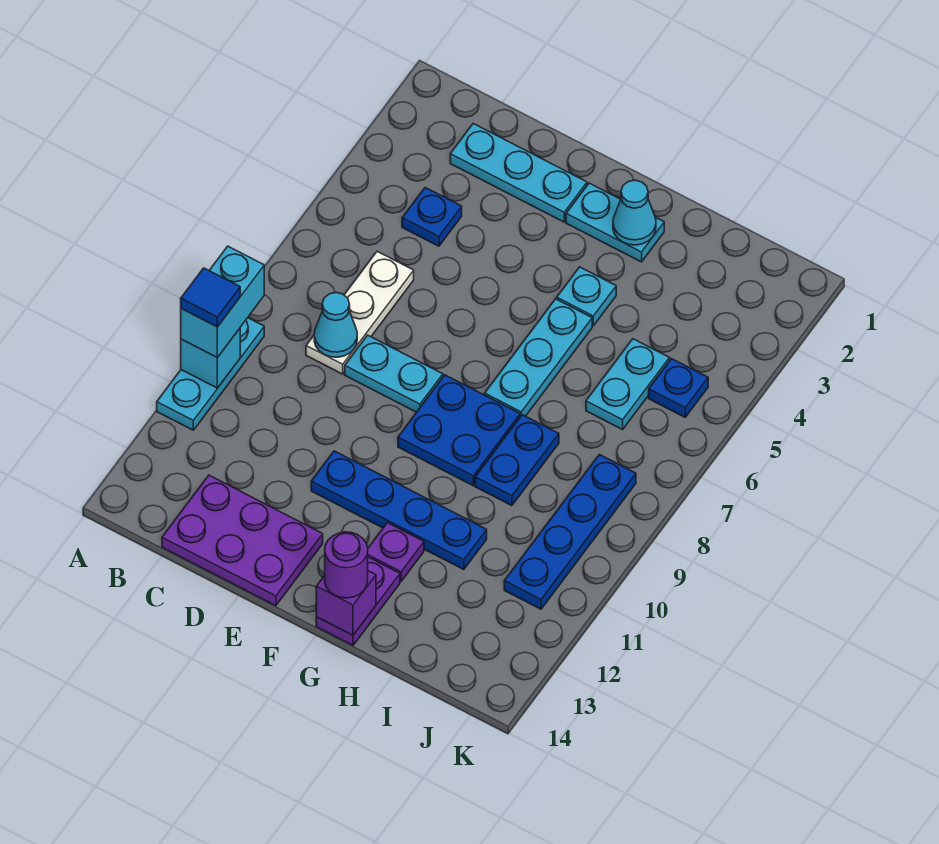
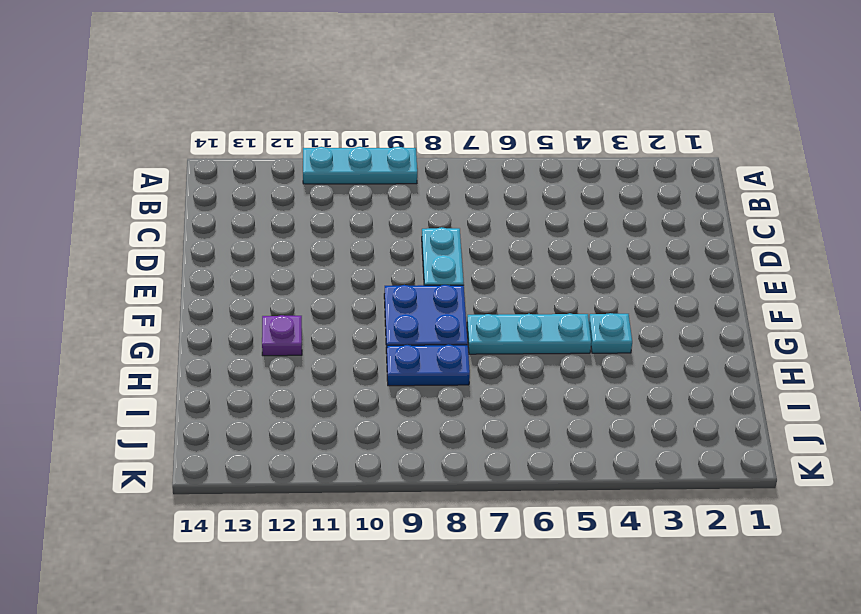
none -> cyan 1x3 plate [450,124,587,222]
none -> blue 1x1 plate [402,188,462,246]
none -> white 1x3 plate [306,251,414,374]

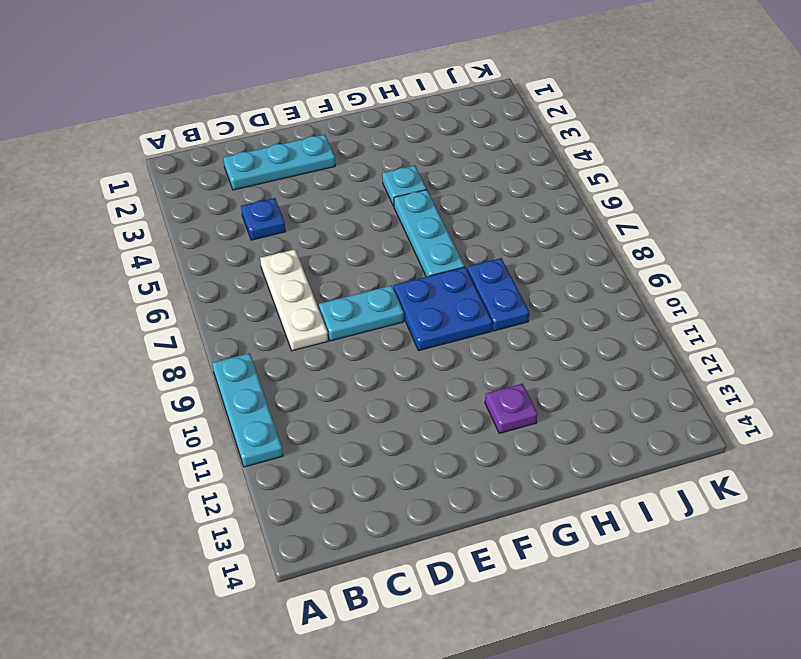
none -> purple 2x3 plate [162,475,323,606]
none -> blue 1x4 plate [311,451,487,570]
none -> cyan 1x2 plate [566,183,664,262]

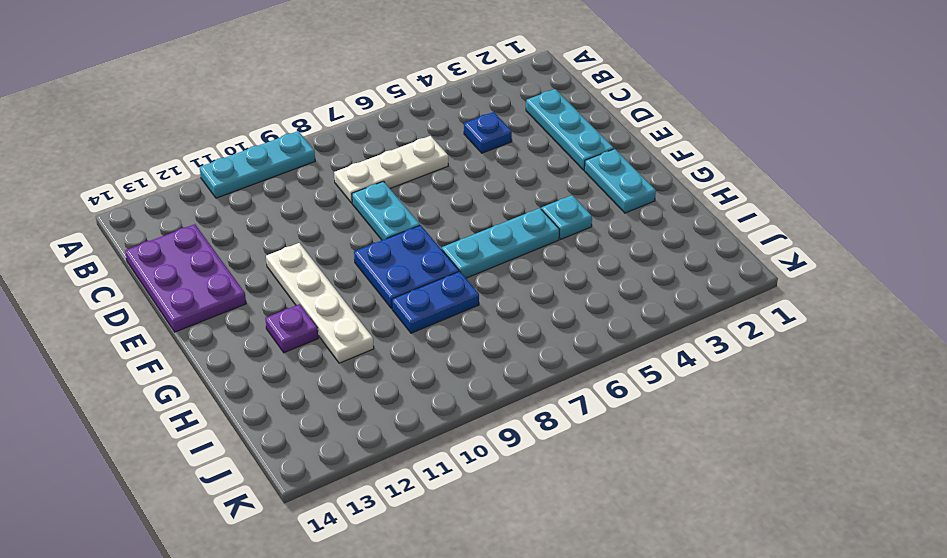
white 1x4 plate [266,243,374,363] -> blue 1x4 plate [311,451,487,570]
none -> purple 1x2 plate [316,557,400,645]
none -> cyan 1x2 plate [586,339,670,430]
none -> blue 1x1 plate [649,359,708,417]

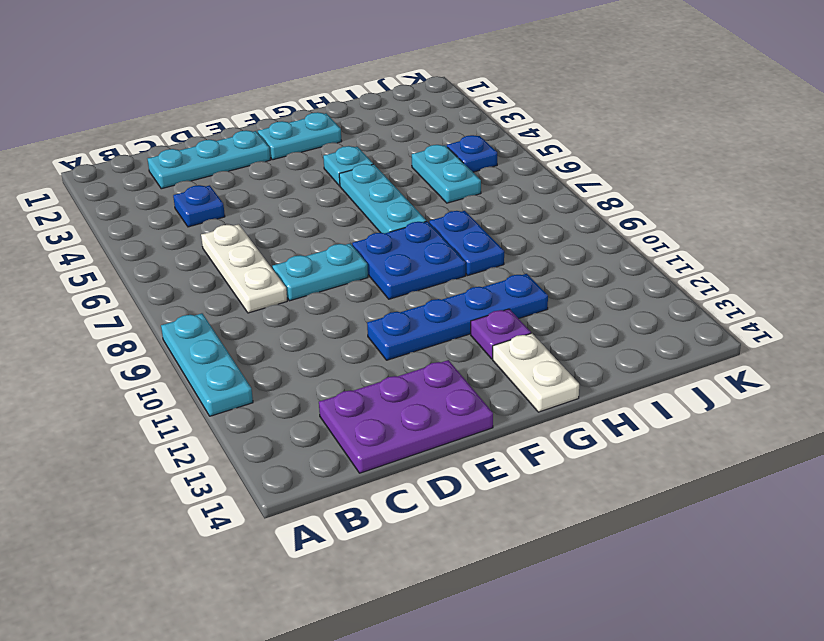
white 1x2 plate [493,333,579,412] -> purple 1x2 plate [316,557,400,645]
none -> blue 1x4 plate [504,455,636,609]
none -> cyan 1x1 brick [181,329,240,388]
none -> cyan 1x1 cone [314,293,357,357]

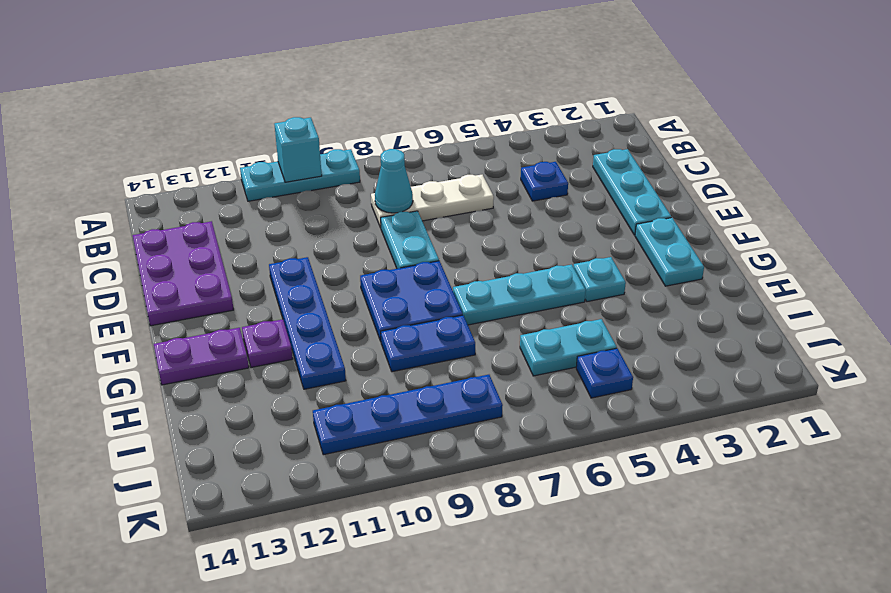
none -> cyan 1x1 cone [613,180,656,245]
none -> purple 1x1 brick [316,571,376,635]
none -> cyan 1x2 brick [181,246,264,358]

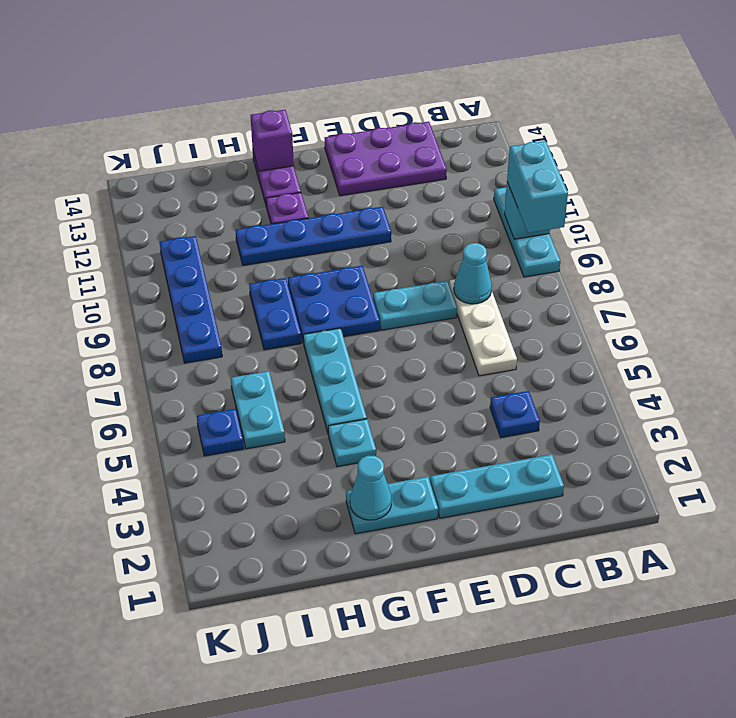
none -> purple 1x1 round brick [325,532,368,598]
none -> blue 1x1 tile [181,268,240,327]

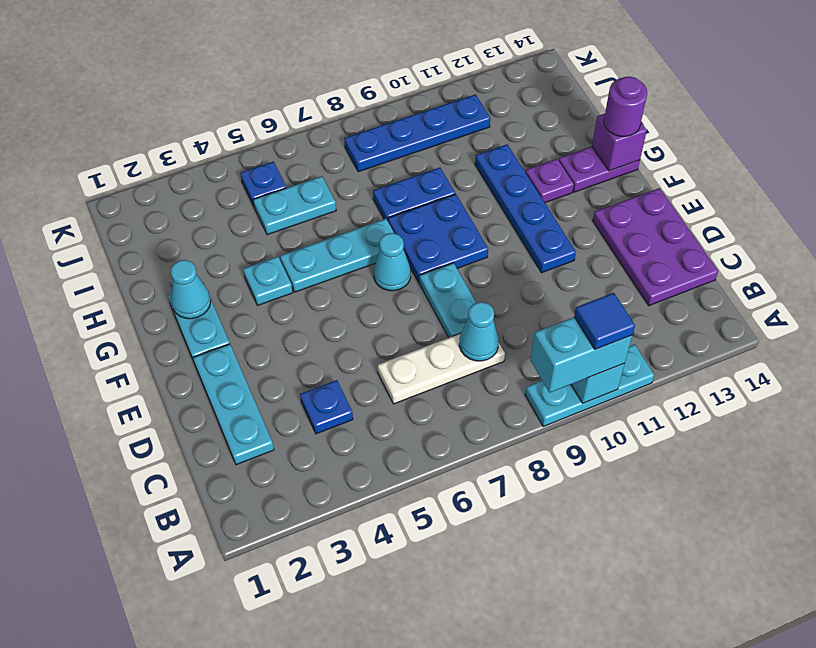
cyan 1x1 cone [374,233,411,291] -> none

